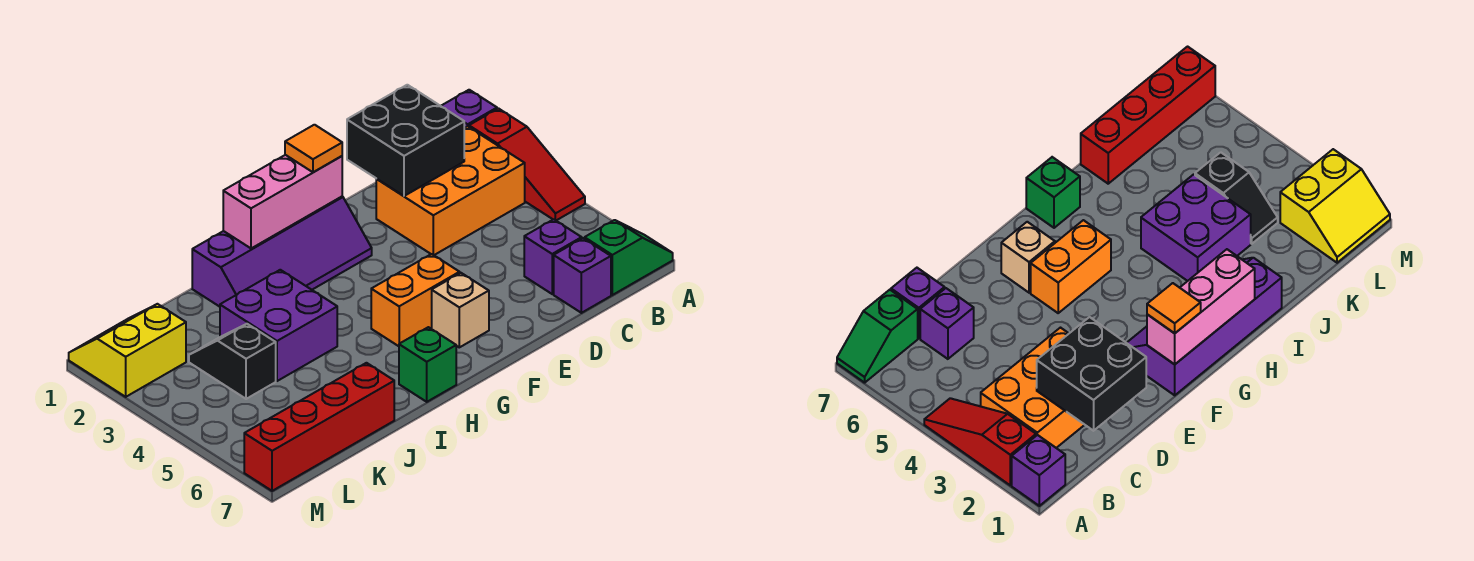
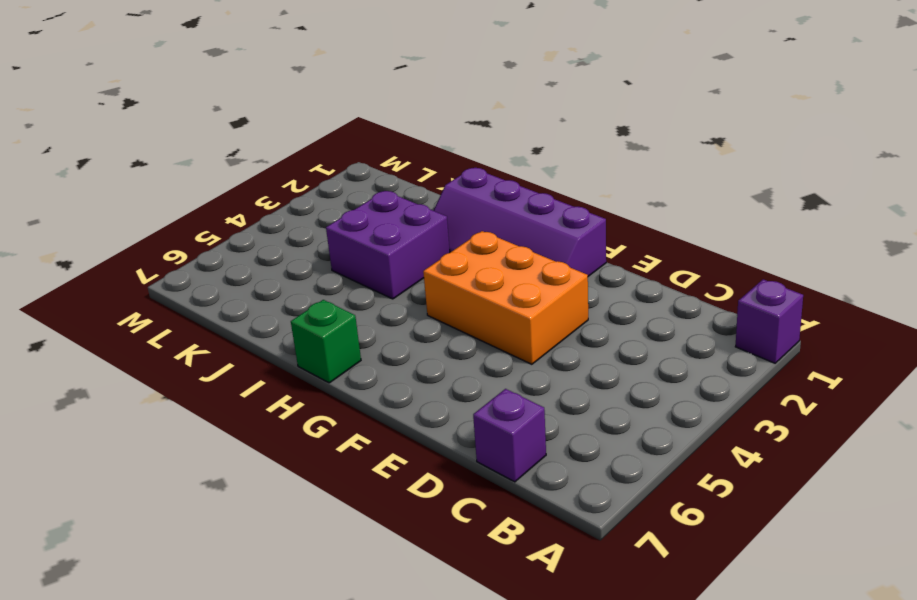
orange 2x3 brick [423,231,588,364] -> orange 2x3 brick moved to [376,126,525,255]
none -> red 1x3 slope [469,109,585,220]
none -> green 1x2 slope [585,220,673,295]
none -> purple 1x1 brick [524,219,582,294]

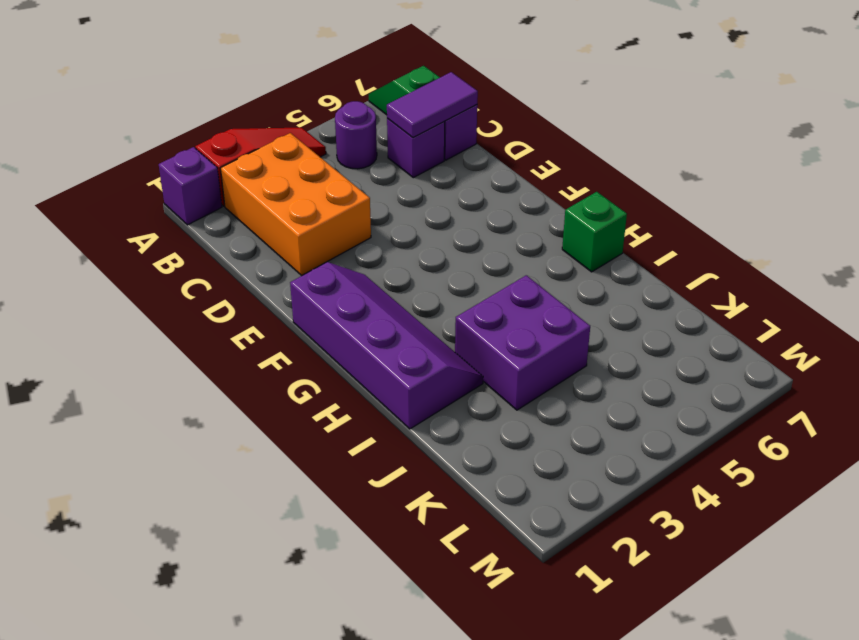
purple 1x1 round brick [335,101,377,169] -> none
purple 1x2 tile [387,72,478,137] -> none
none -> orange 1x2 brick [371,254,460,346]
none -> tan 1x1 brick [432,273,489,347]
none -> red 1x4 brick [244,363,394,491]

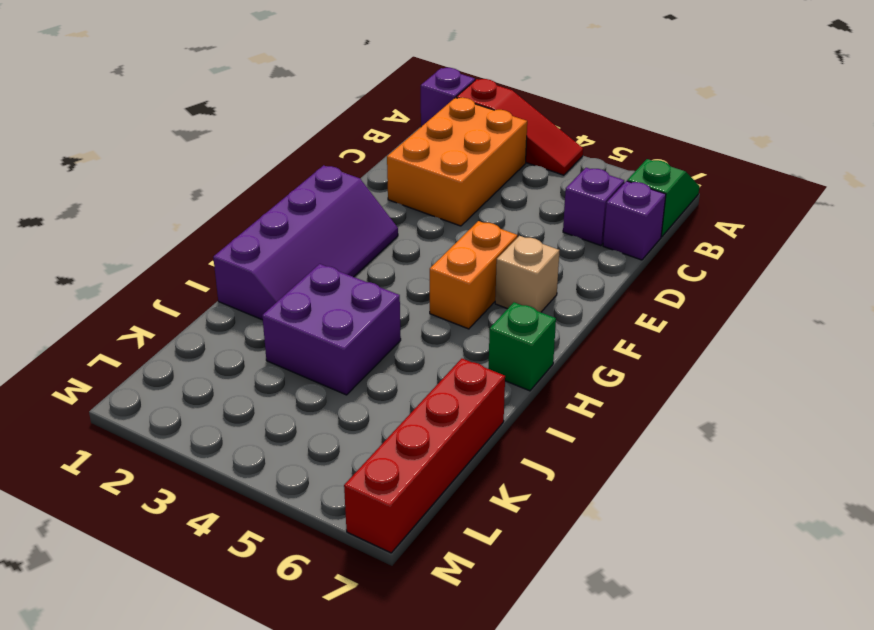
none -> black 1x2 slope [189,324,276,399]
none -> yellow 2x2 slope [69,304,186,397]
none -> black 2x2 brick [347,85,464,196]

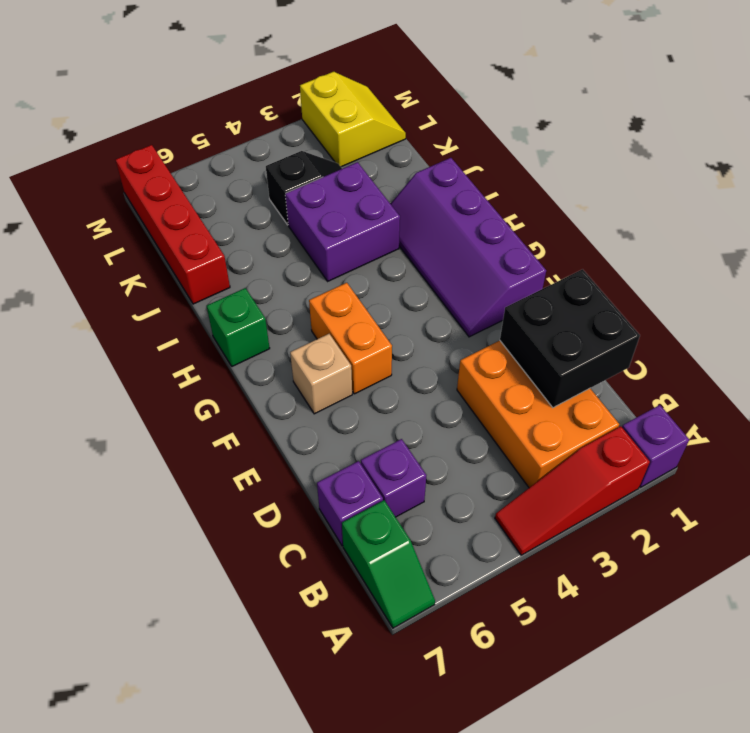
none -> pink 1x3 brick [223,155,342,248]
none -> orange 1x1 tile [285,125,342,172]

